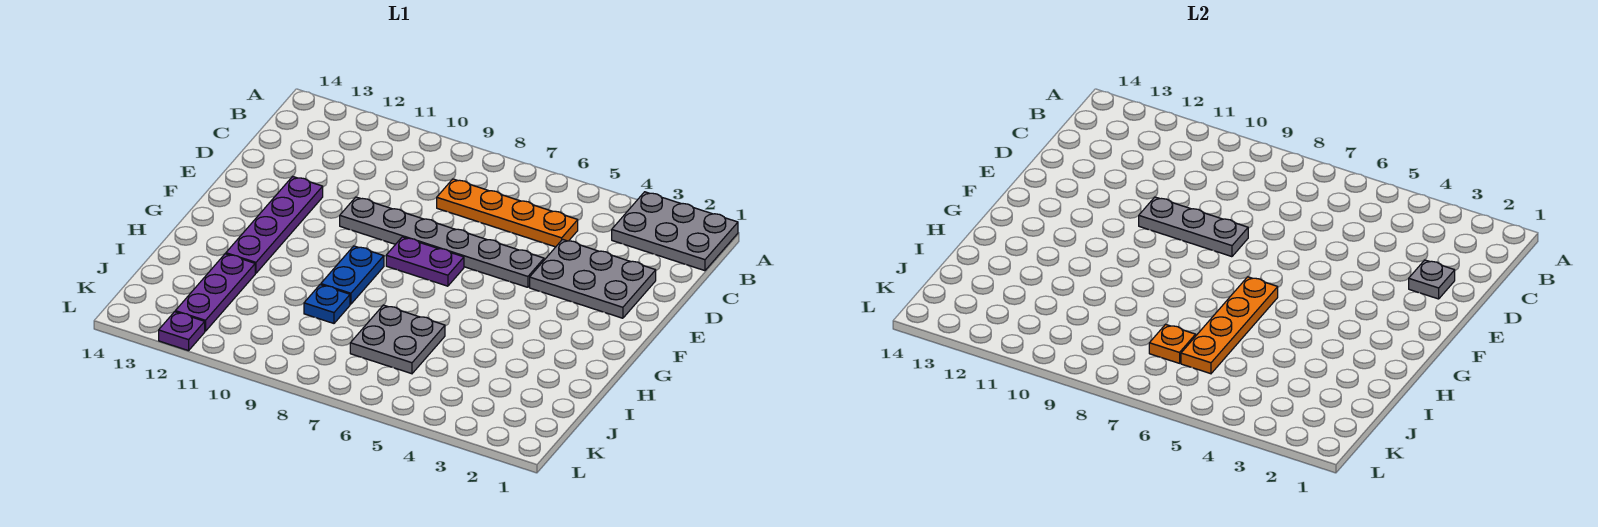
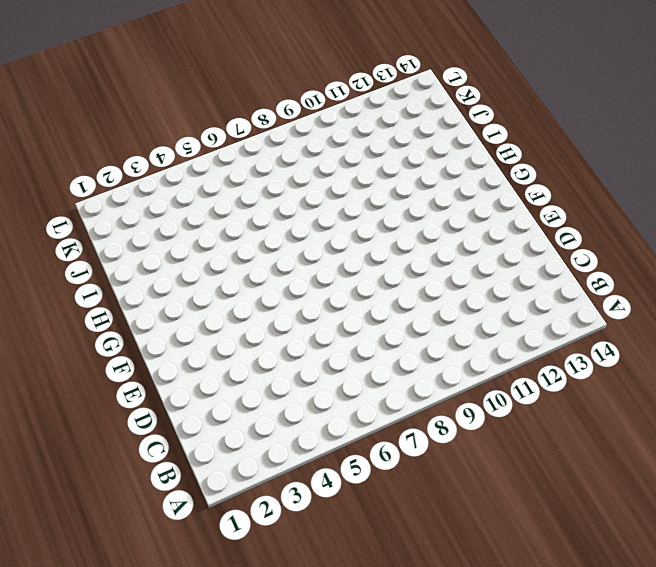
none -> grey 2x3 plate [612,192,738,271]
none -> orange 1x4 plate [437,179,578,247]
none -> grey 2x3 plate [530,239,656,318]

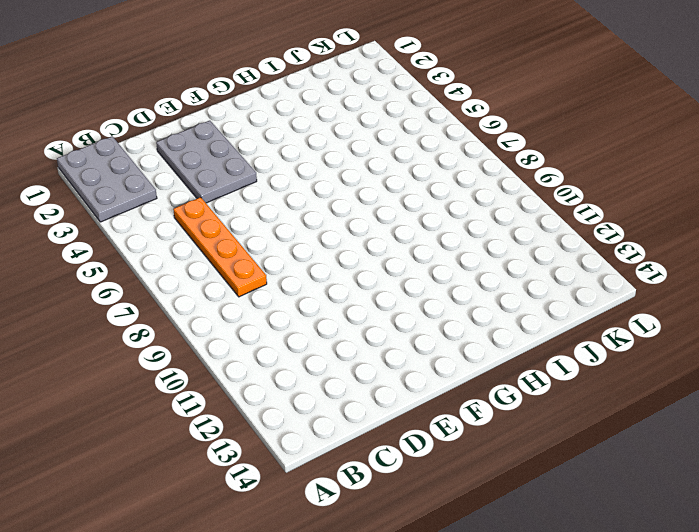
none -> grey 1x6 plate [340,197,544,287]
none -> purple 1x4 plate [226,176,323,273]
none -> purple 1x2 plate [386,237,464,286]

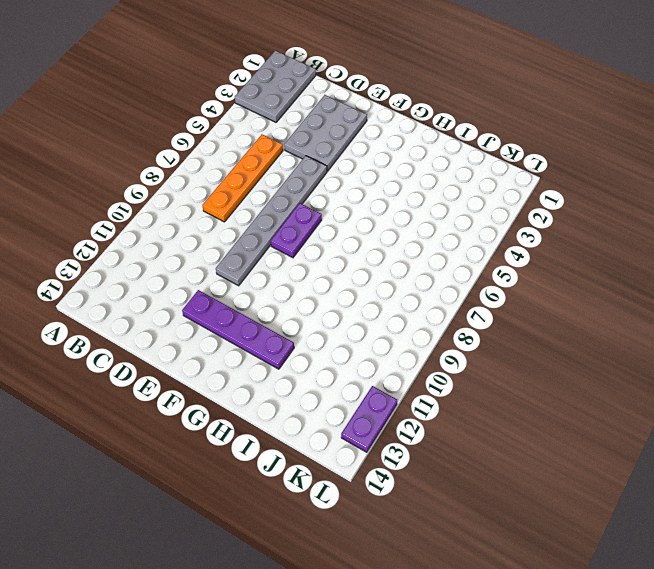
purple 1x2 plate [341,386,397,452] -> purple 1x1 plate [159,312,205,351]
none -> blue 1x2 plate [321,246,384,304]
none -> grey 2x2 plate [350,305,445,374]
none -> blue 1x1 plate [304,285,350,323]

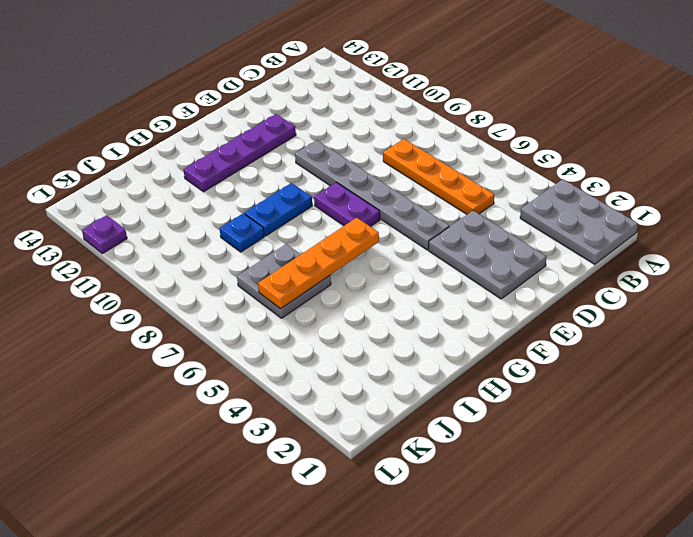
none -> purple 1x3 plate [175,254,255,331]
none -> grey 1x1 plate [1409,260,1455,299]
none -> grey 1x3 plate [1139,197,1248,257]

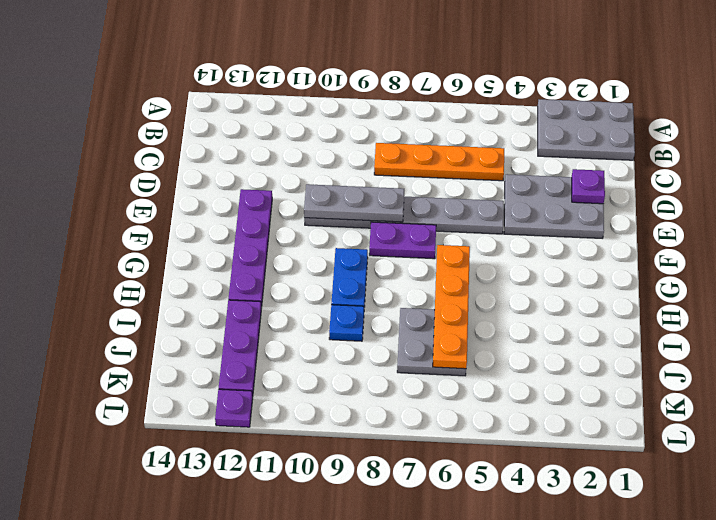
purple 1x1 plate [572,169,605,204] -> grey 1x1 plate [1409,260,1455,299]
none -> orange 1x1 plate [1149,324,1196,363]

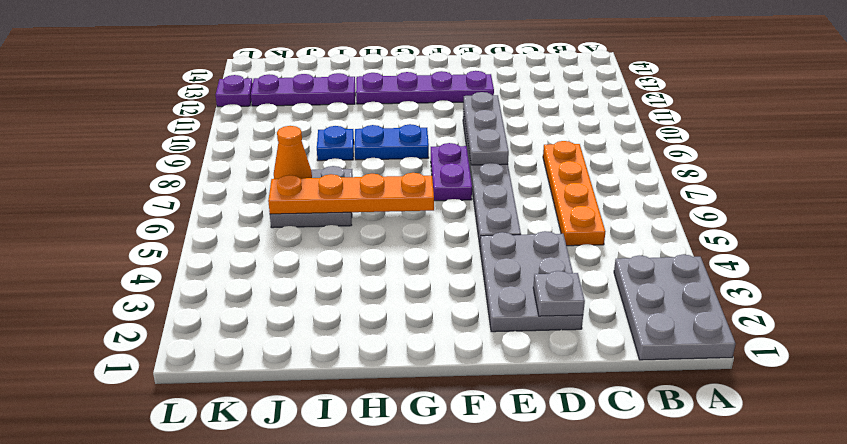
orange 1x1 cone [274,126,312,179] -> orange 1x1 plate [1149,324,1196,363]

